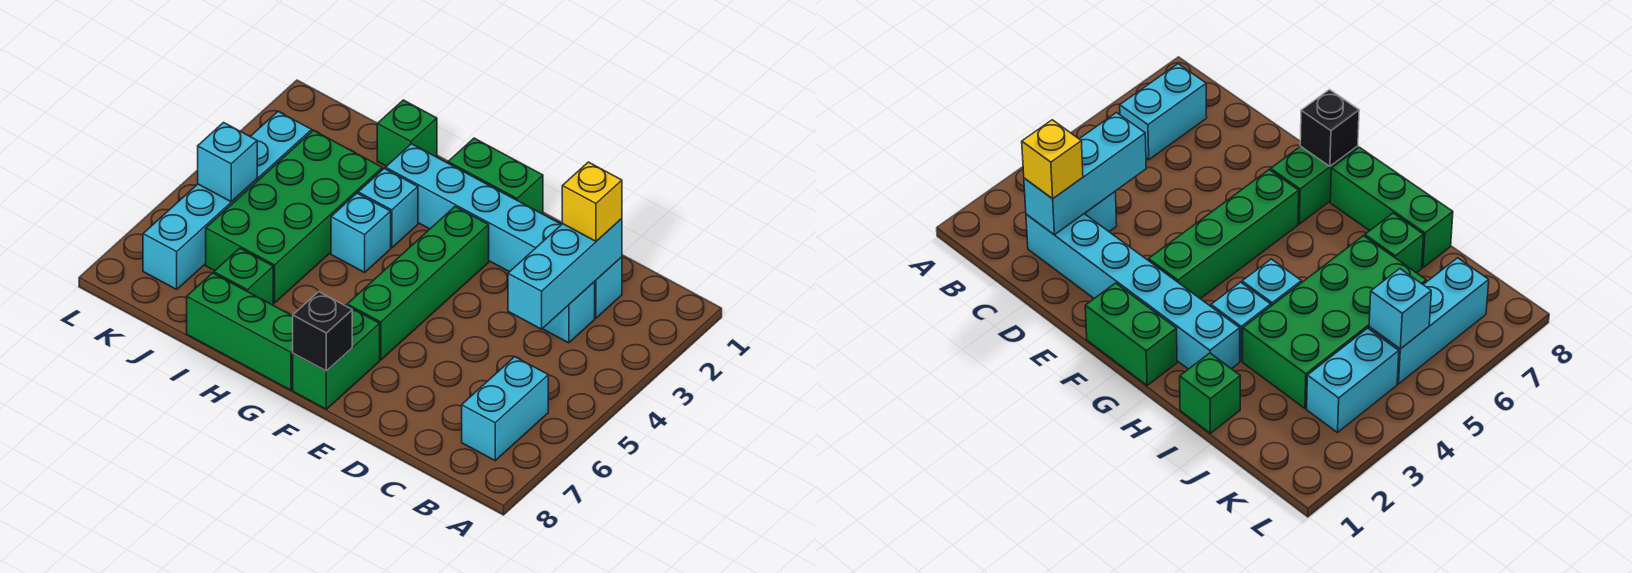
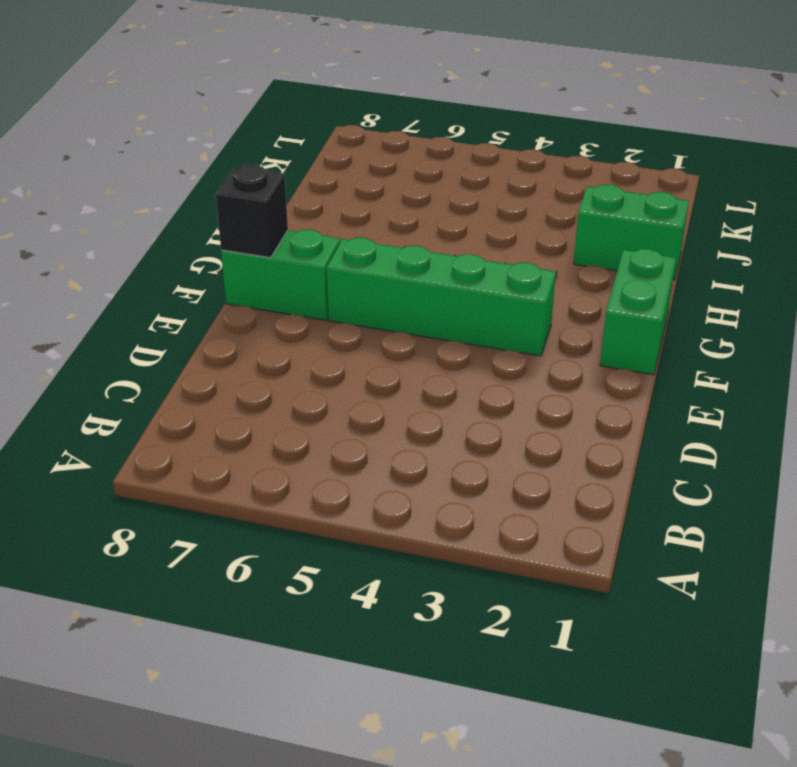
green 1x2 brick [574,185,689,280] -> green 1x1 brick [377,100,437,166]
none -> cyan 1x2 brick [462,357,548,461]
none -> cyan 1x6 brick [385,144,622,318]
none -> cyan 1x1 brick [543,282,595,343]

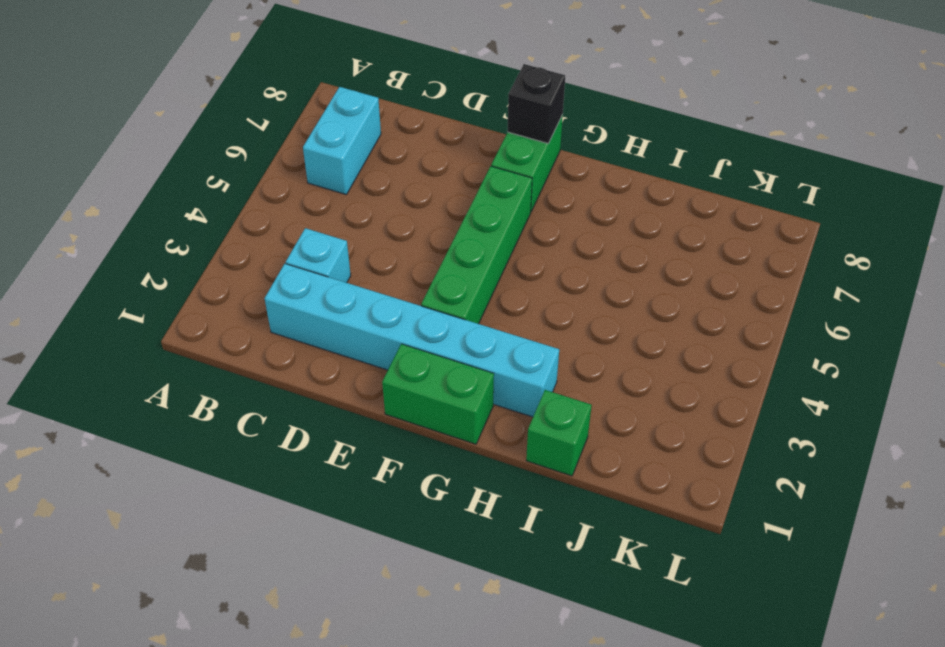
none -> green 1x3 brick [187,273,293,390]
none -> cyan 1x1 brick [358,169,418,248]
none -> cyan 1x1 brick [331,193,391,272]

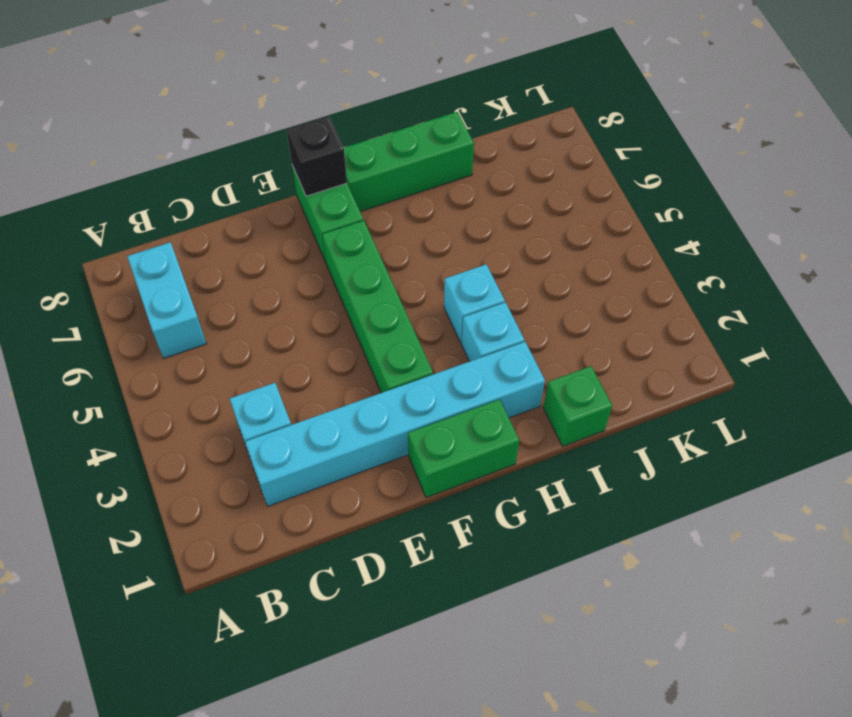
none -> green 2x4 brick [206,130,382,303]
none -> green 1x1 brick [214,248,273,305]
none -> cyan 1x2 brick [250,111,312,181]

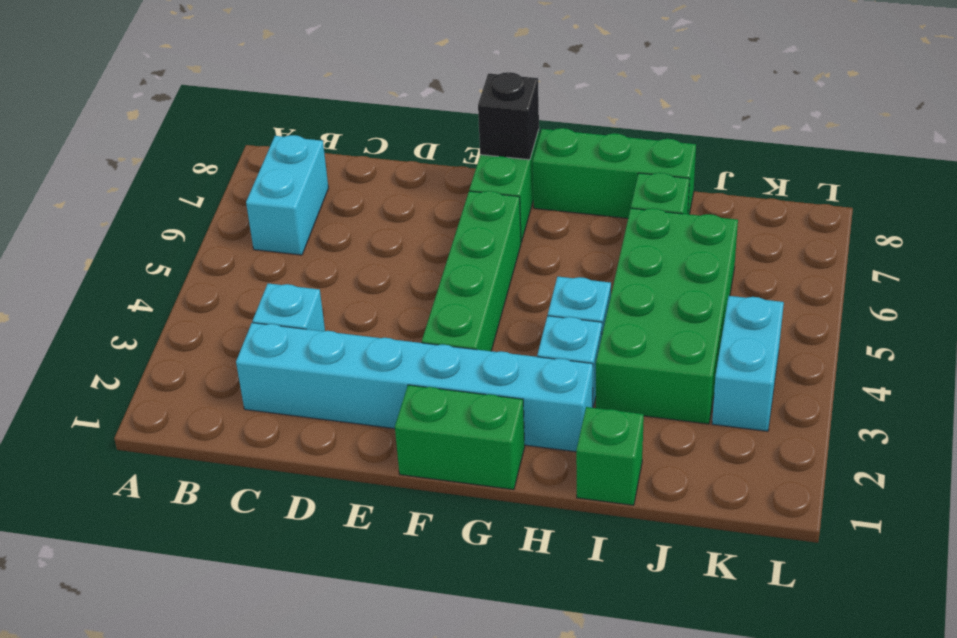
none -> cyan 1x3 brick [143,179,257,289]
none -> cyan 1x3 brick [508,219,622,329]
none -> cyan 1x1 brick [198,123,257,202]

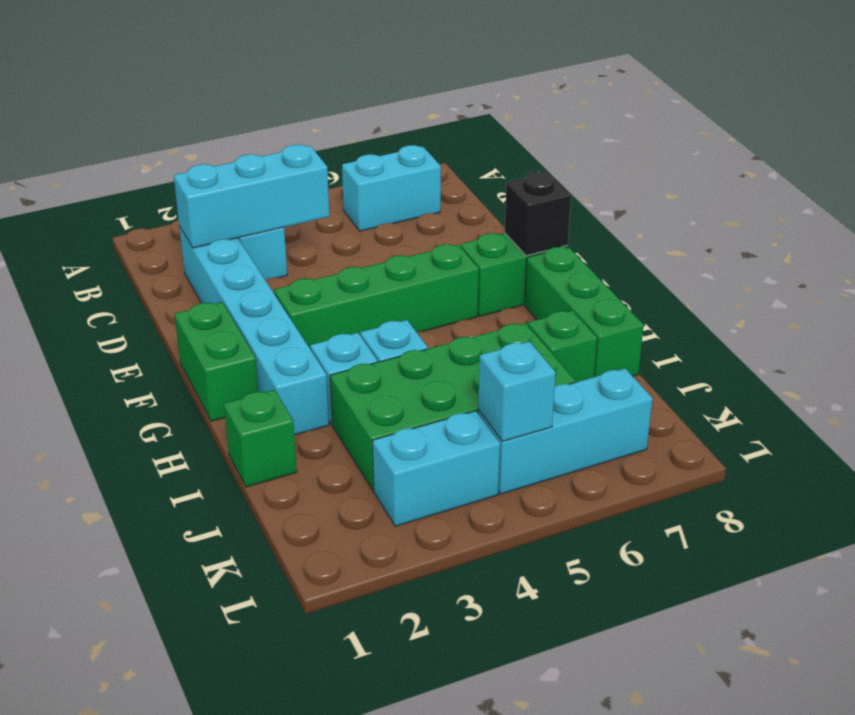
none -> yellow 1x1 brick [562,162,622,241]

